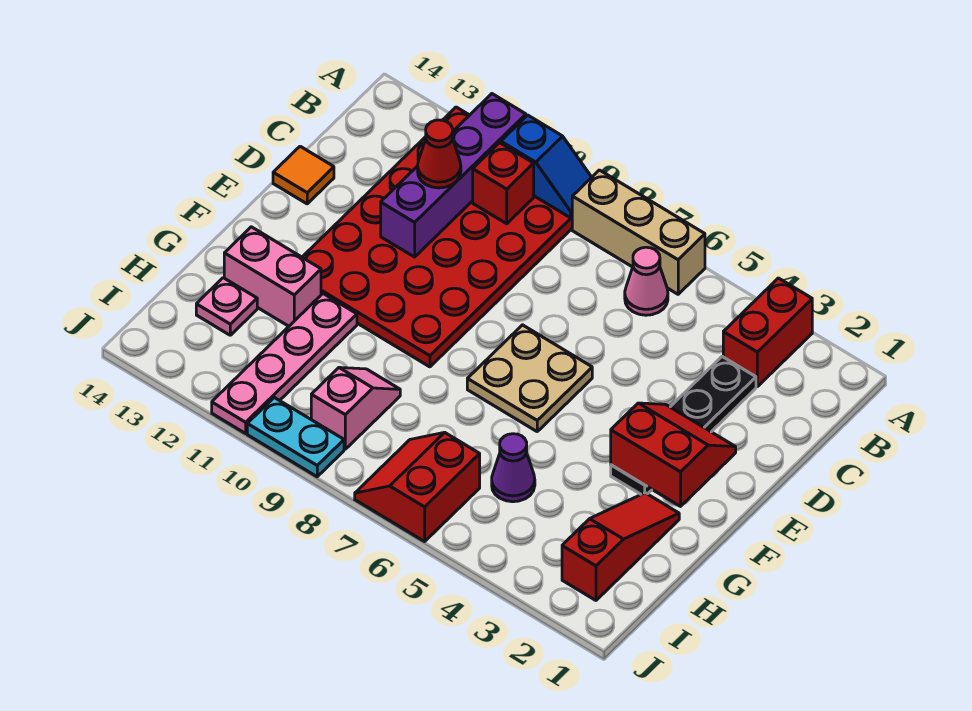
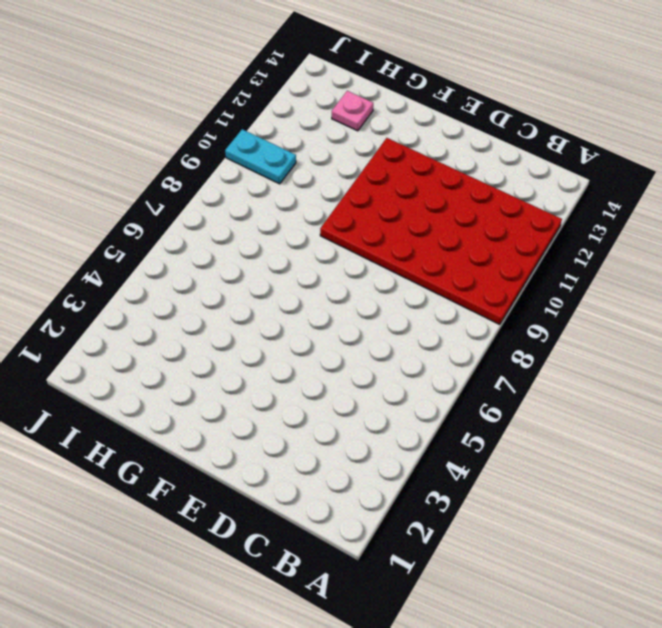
cyan 1x2 plate [225,129,296,184] -> cyan 1x2 plate turned to [247,397,344,477]
none -> red 1x2 brick [723,278,812,387]
none -> tan 1x3 brick [572,170,705,294]
none -> pink 1x1 cone [625,247,668,315]

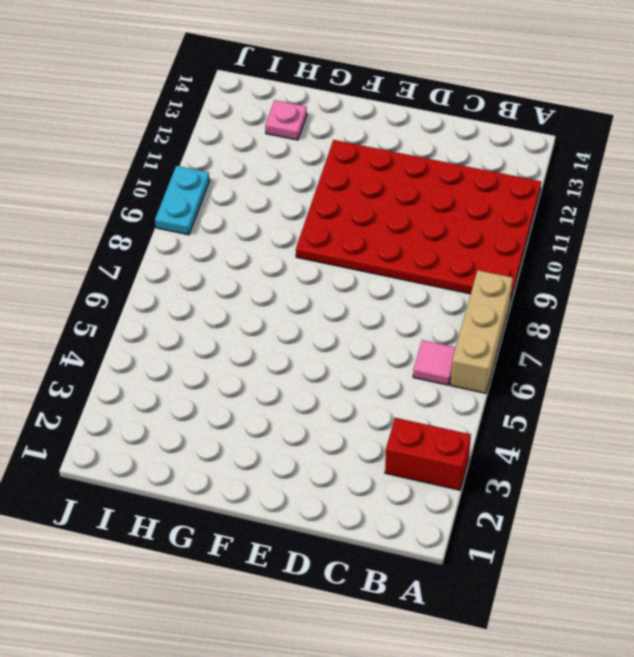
pink 1x1 tile [413,340,456,385] -> pink 1x1 cone [625,247,668,315]
none -> black 1x4 plate [611,357,756,494]
none -> orange 1x1 tile [273,146,334,204]
none -> tan 2x2 plate [467,325,592,431]

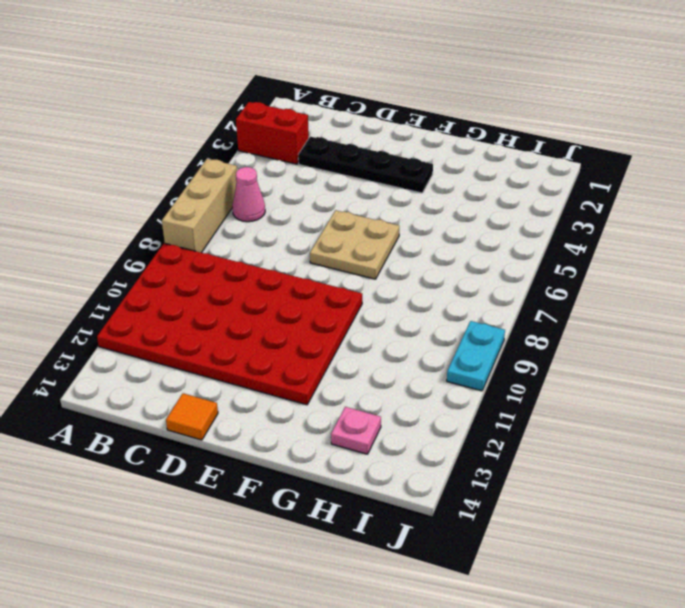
none -> red 1x3 slope [562,493,679,600]
none -> pink 1x4 plate [212,294,357,433]
none -> pink 1x2 brick [224,227,321,326]

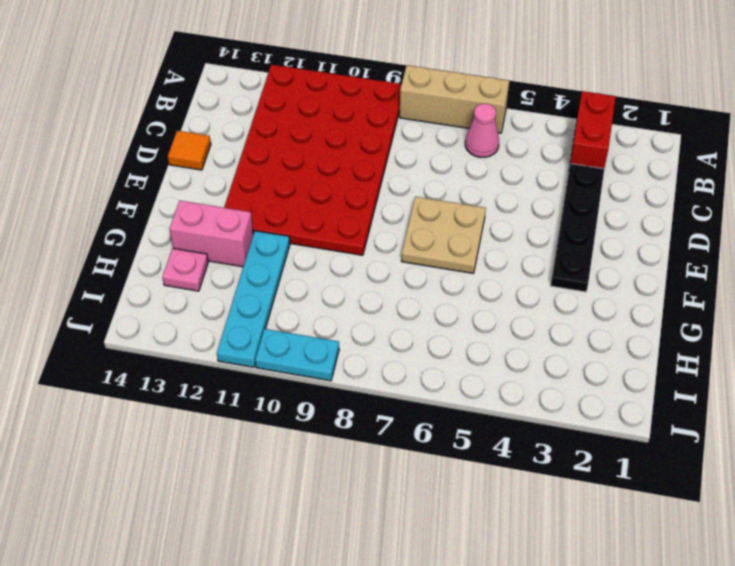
cyan 1x4 plate [217,231,290,367] -> pink 1x4 plate [212,294,357,433]
none -> red 1x3 slope [562,493,679,600]
none -> purple 1x1 cone [492,434,535,502]
none -> pink 1x2 slope [311,367,400,449]

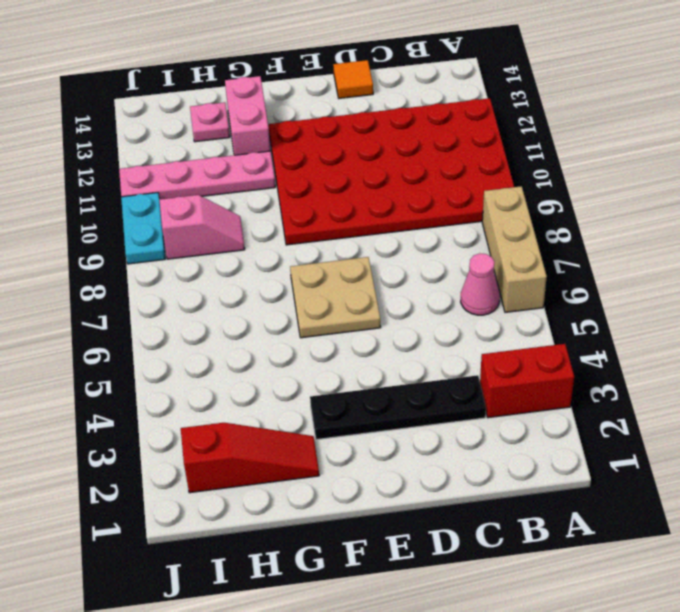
none -> purple 1x1 cone [492,434,535,502]
none -> red 2x2 slope [355,432,480,541]
none -> blue 1x2 slope [501,115,592,218]

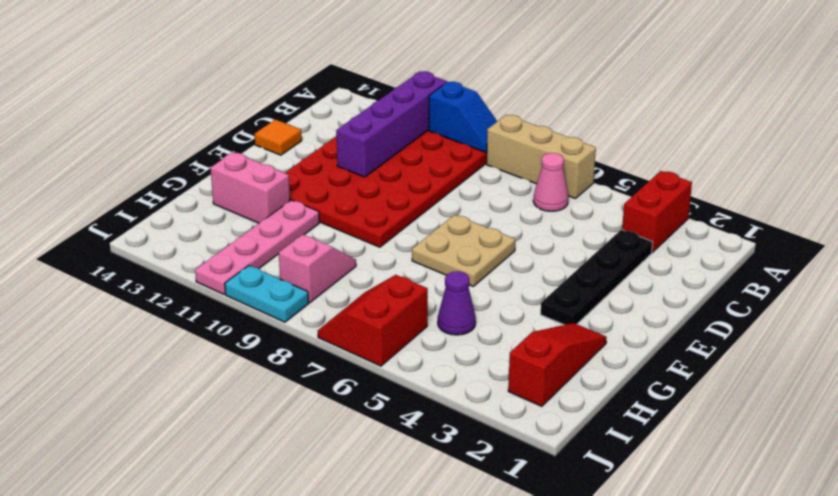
none -> pink 1x1 plate [196,278,257,335]
none -> red 1x1 brick [473,143,534,224]
none -> red 2x2 slope [611,403,736,506]

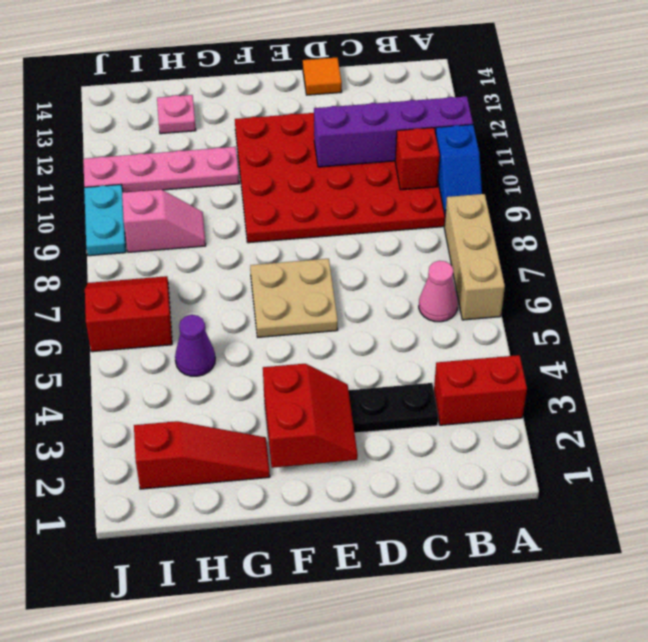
none -> pink 1x2 brick [224,227,321,326]
none -> red 1x1 cone [418,120,461,188]

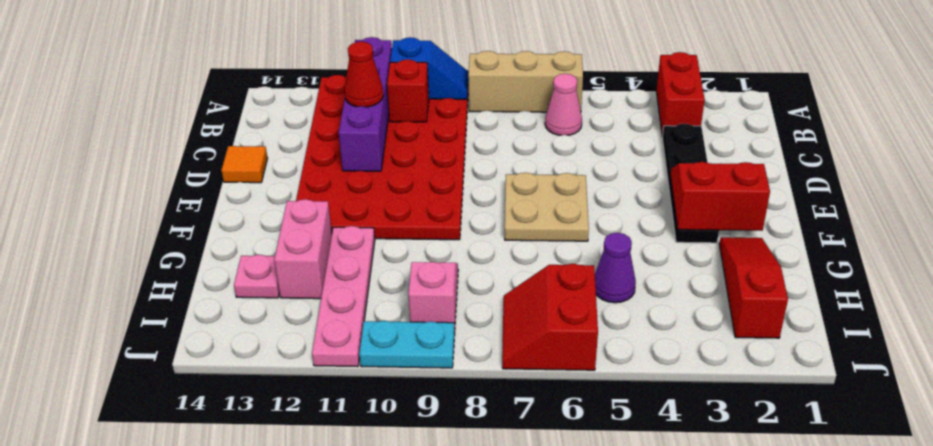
pink 1x2 brick [274,199,332,299] -> pink 1x2 brick turned to [224,227,321,326]

